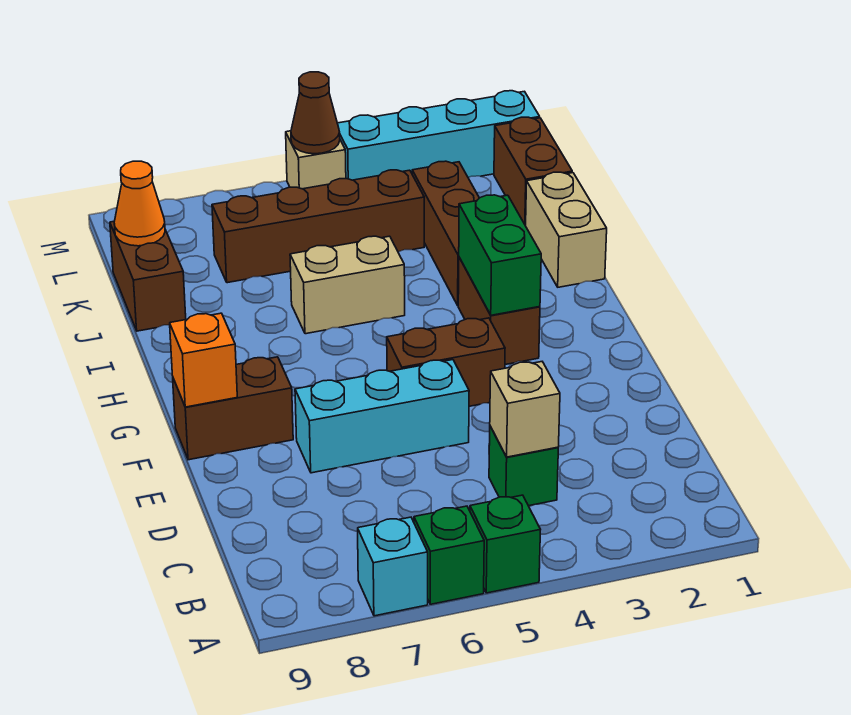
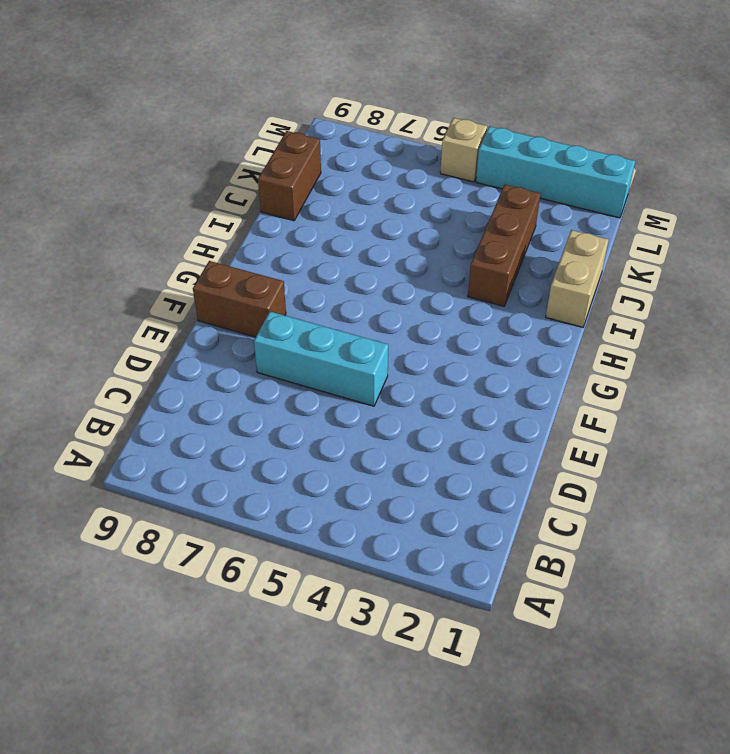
none -> green 1x1 brick [470,495,540,593]
none -> green 1x1 brick [414,506,484,604]
none -> cyan 1x1 brick [358,517,428,616]

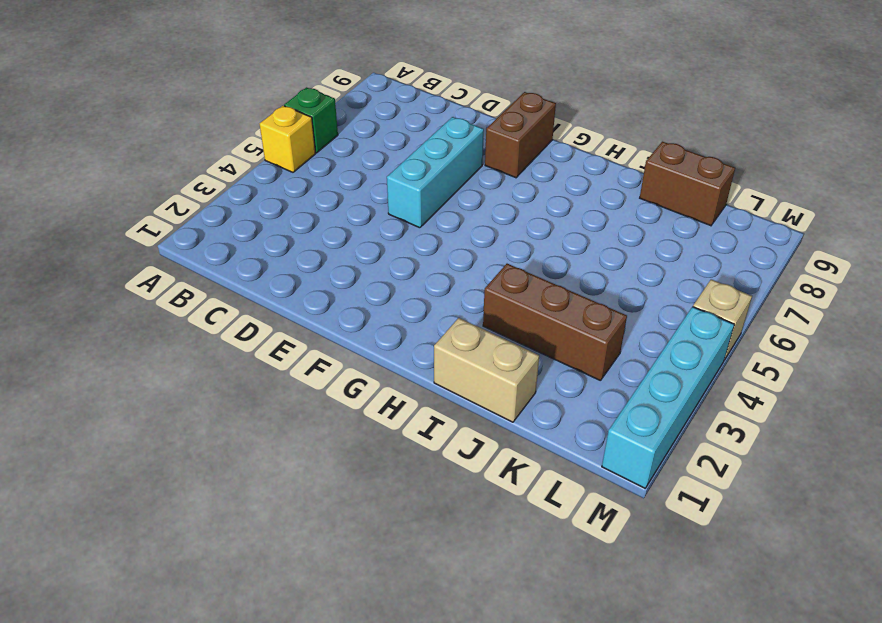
yellow 1x1 brick [260,106,315,172] -> green 1x1 brick [470,495,540,593]
none -> cyan 1x1 brick [358,517,428,616]
none -> green 1x1 brick [489,426,558,506]
none -> brown 1x2 brick [387,318,505,406]

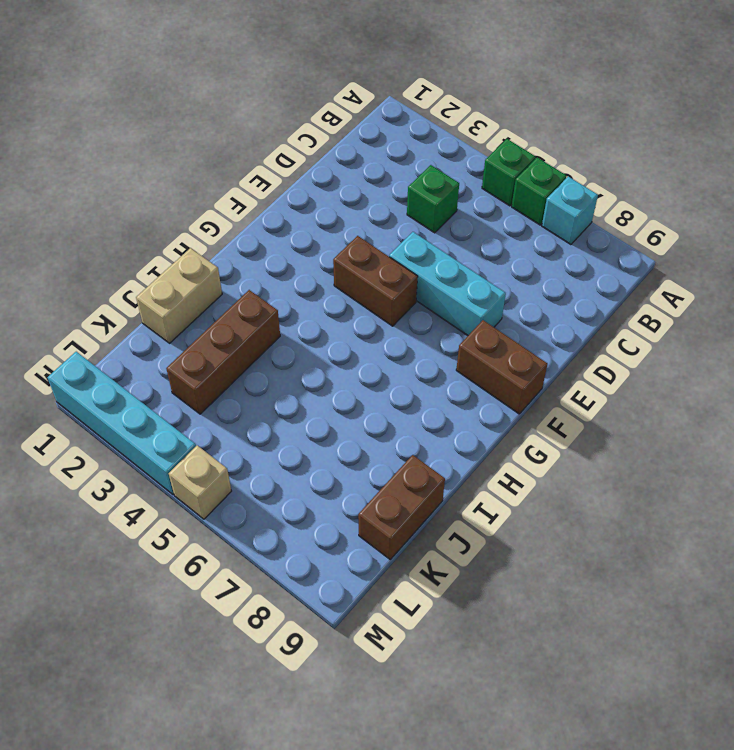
none -> brown 1x2 brick [458,258,540,365]
none -> tan 1x2 brick [290,236,405,334]
none -> brown 1x2 brick [494,117,572,226]

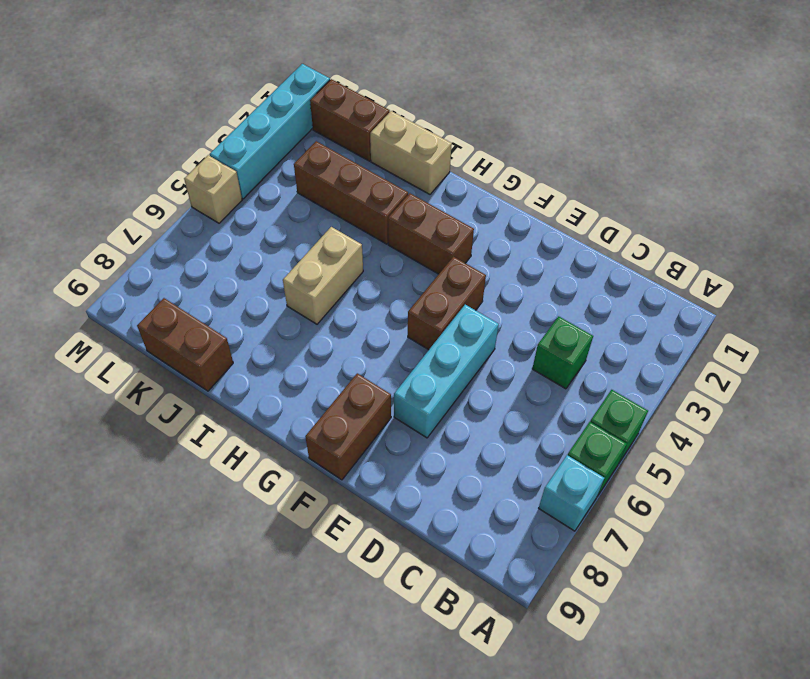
none -> brown 1x4 brick [212,170,424,283]
none -> tan 1x1 brick [490,362,560,457]
none -> orange 1x1 brick [170,313,237,407]

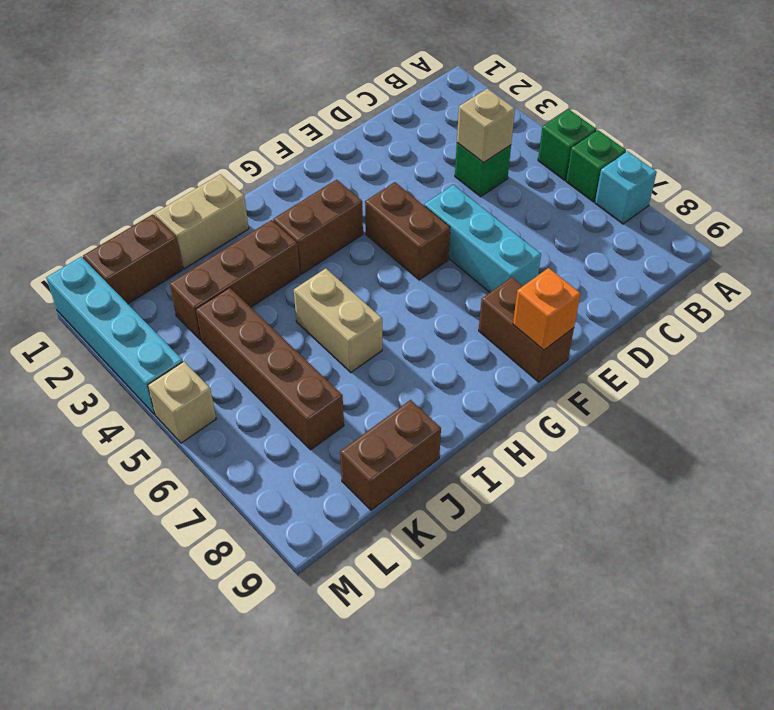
none -> green 1x2 brick [459,195,541,315]
none -> orange 1x1 cone [114,161,165,246]
none -> brown 1x1 cone [291,72,340,154]

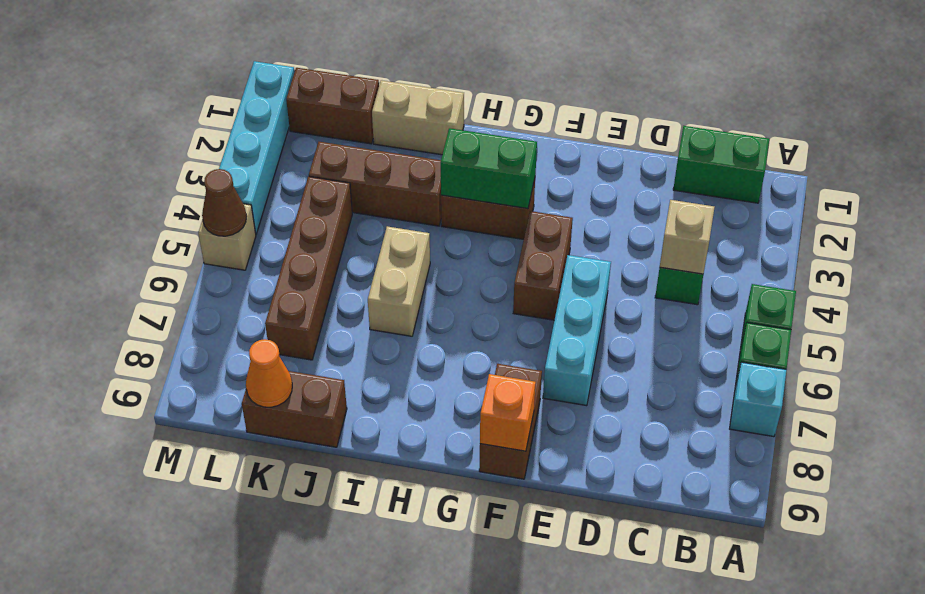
green 1x2 brick [673,126,769,203] -> none

